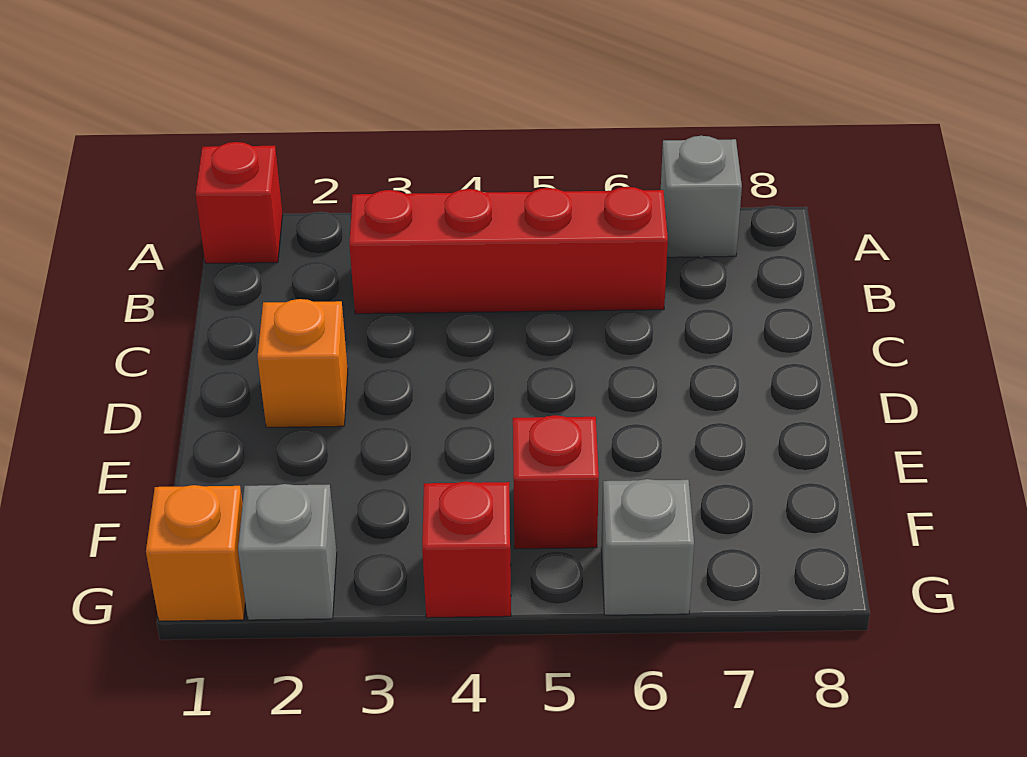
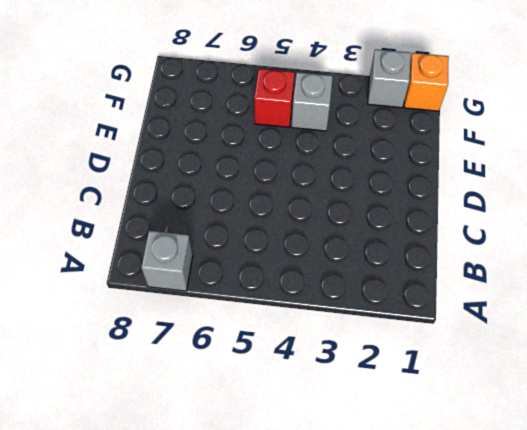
grey 1x1 brick [291,72,333,131] -> grey 1x1 brick moved to [601,479,694,615]
none -> red 1x1 brick [196,142,283,263]
none -> red 1x4 brick [349,187,668,314]

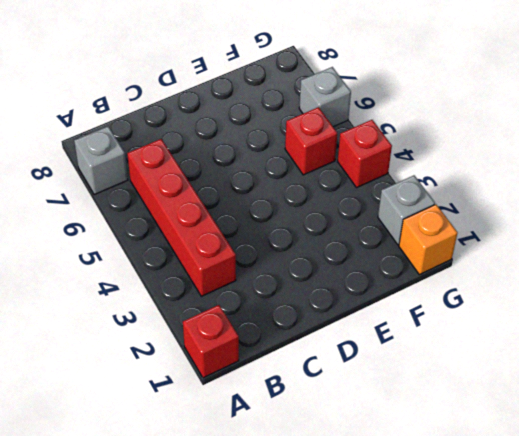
none -> orange 1x1 brick [257,299,348,427]

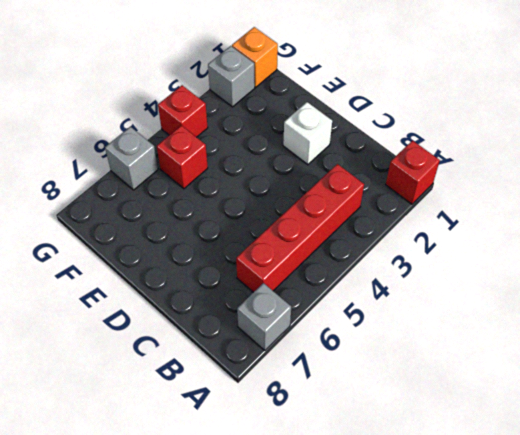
white 1x1 brick [283,102,332,165] -> orange 1x1 brick [257,299,348,427]

